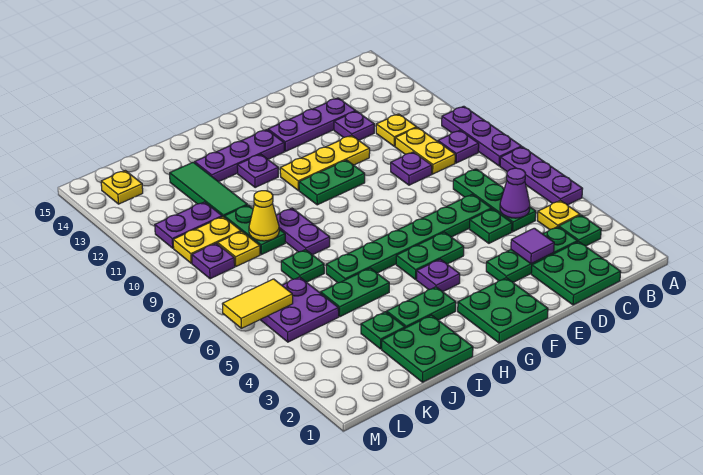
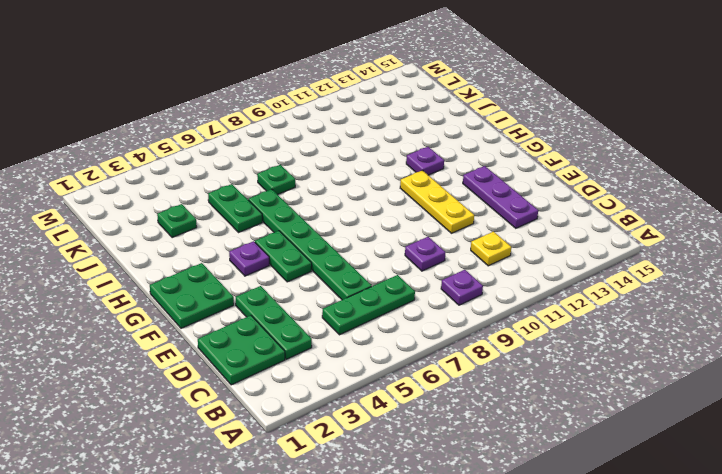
none -> purple 1x3 plate [500,147,583,205]
none -> purple 1x3 plate [442,106,522,166]
none -> green 1x1 plate [559,215,601,246]
none -> yellow 1x1 plate [537,200,580,230]

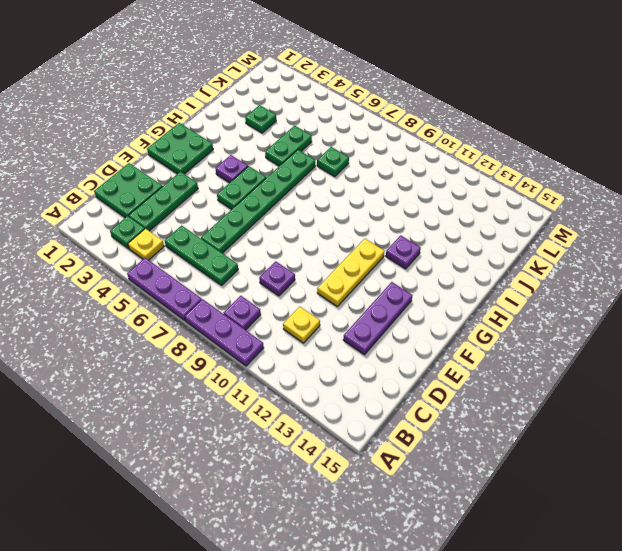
none -> yellow 1x2 plate [395,128,455,174]
none -> green 1x1 plate [469,209,512,243]
none -> purple 1x1 plate [334,111,374,140]
none -> green 1x2 plate [299,160,365,205]

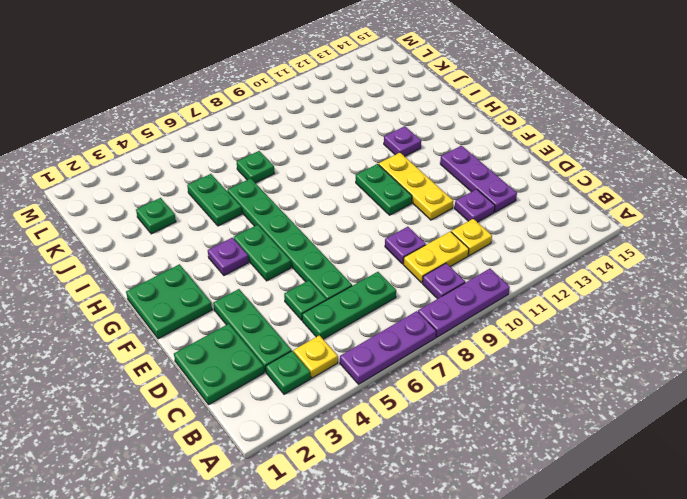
none -> purple 1x3 plate [195,130,284,182]
none -> green 1x2 plate [387,287,456,328]
none -> green 2x2 plate [382,315,473,382]
none -> purple 1x2 plate [276,208,330,255]

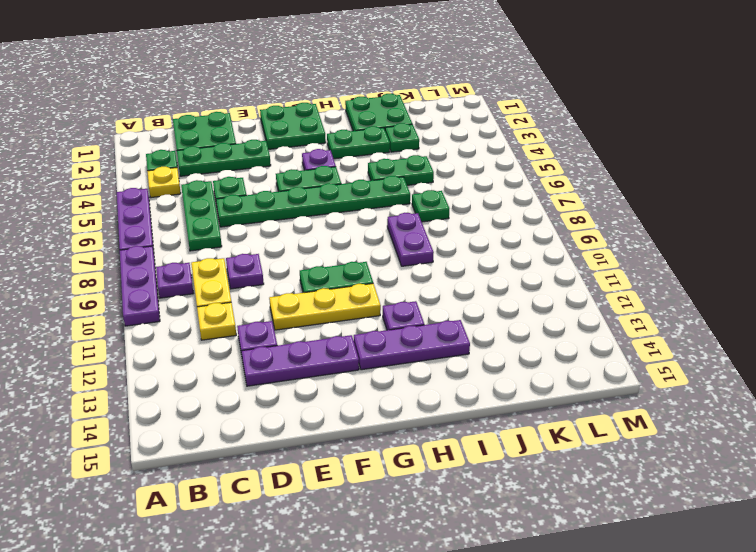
none -> green 1x2 plate [224,205,285,255]
none -> green 1x3 tile [170,162,247,217]
none -> purple 2x2 plate [260,277,339,342]
none -> yellow 1x1 plate [218,231,260,266]

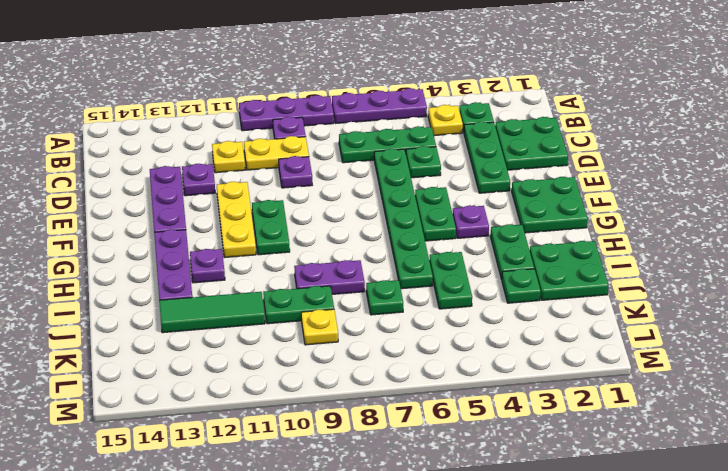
none -> purple 2x2 plate [260,277,339,342]
none -> yellow 1x2 plate [173,217,241,263]
none -> purple 1x2 plate [155,202,222,248]
none -> purple 1x1 plate [192,243,235,279]

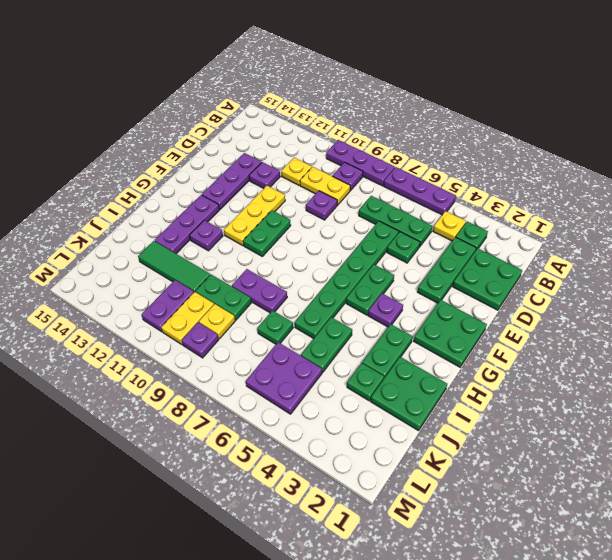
none -> yellow 1x1 plate [101,170,143,204]
none -> purple 1x1 cone [500,168,530,218]
none -> purple 1x1 tile [511,228,554,264]
none -> yellow 1x1 cone [249,191,279,241]

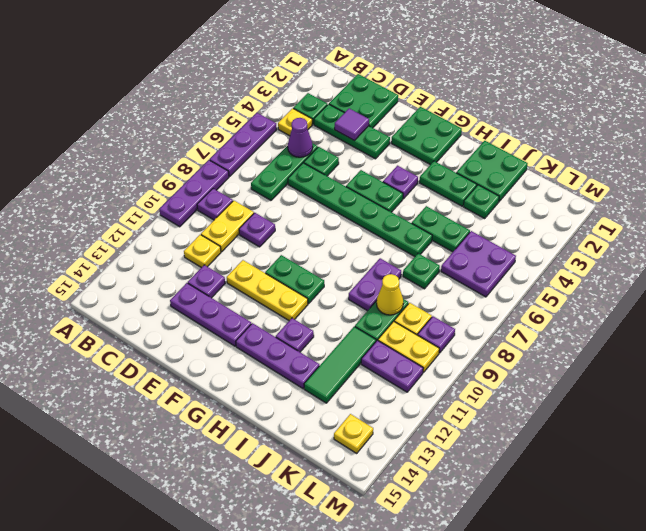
none -> yellow 1x2 tile [223,279,293,328]

